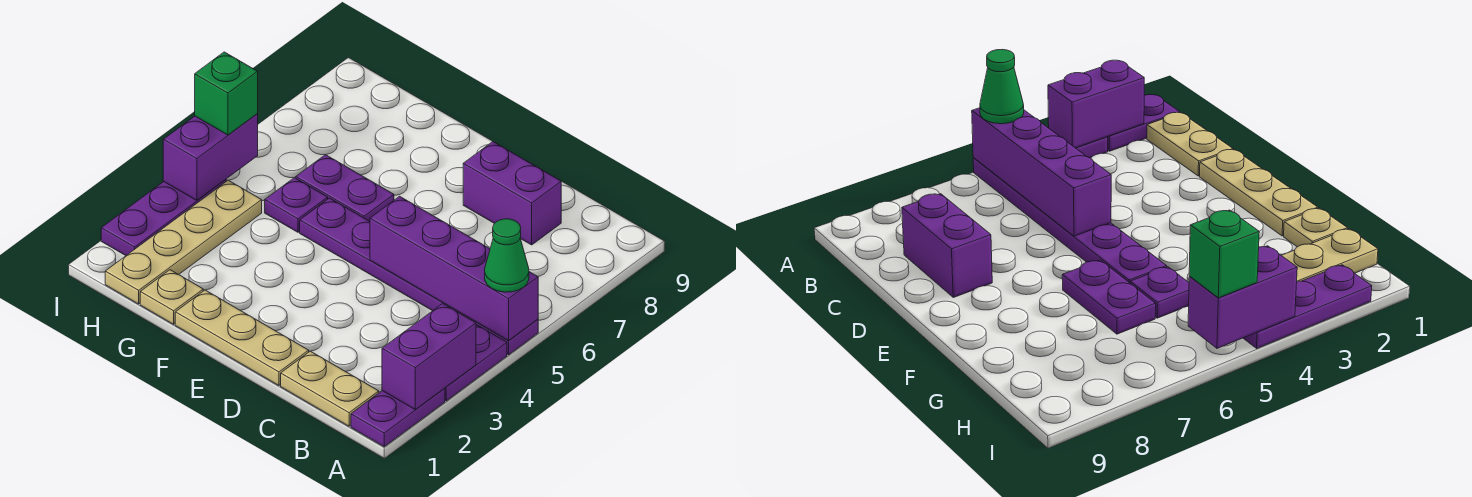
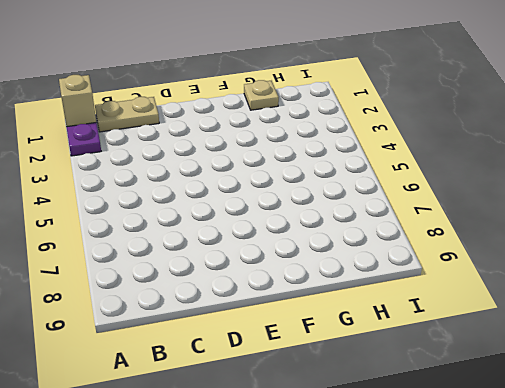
tan 1x1 brick [59,75,96,127] -> none
none -> purple 1x2 plate [445,325,507,401]
none -> purple 1x6 plate [300,198,538,355]
none -> purple 1x2 brick [463,142,561,245]

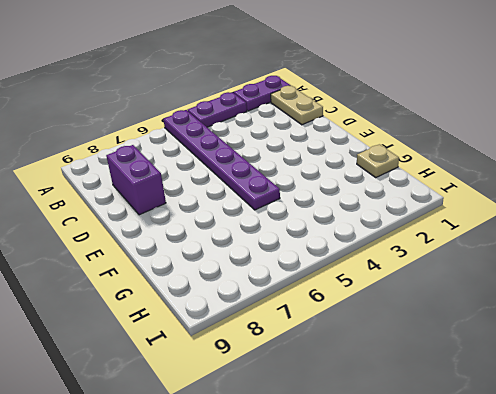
none -> tan 1x3 plate [175,290,309,385]
none -> purple 1x2 plate [296,155,394,221]
none -> purple 1x1 plate [265,178,328,232]

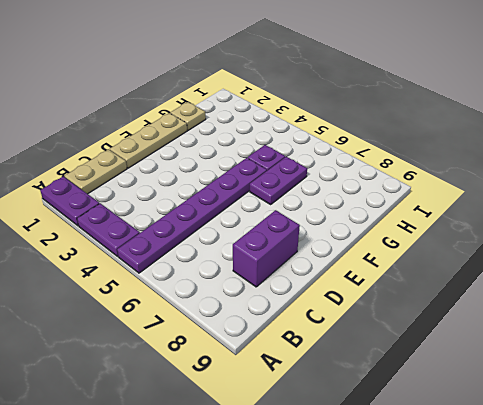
none -> tan 1x4 plate [105,180,262,304]
none -> purple 1x3 plate [101,180,226,256]
none -> purple 1x2 brick [382,304,476,409]

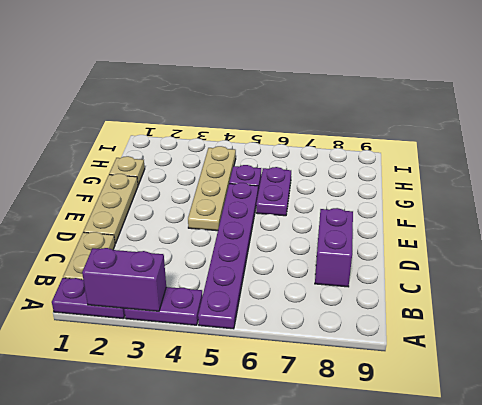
tan 1x4 plate [188,146,236,231] -> tan 1x4 plate turned to [105,180,262,304]
none -> purple 1x3 plate [101,180,226,256]
none -> purple 1x4 brick [370,196,538,341]
none -> purple 1x2 brick [163,114,258,200]

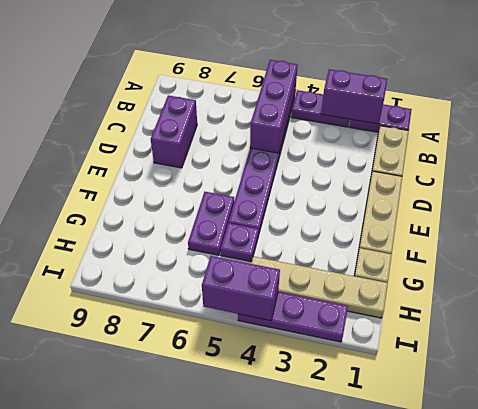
purple 1x3 brick [250,60,298,153] -> purple 1x4 brick [370,196,538,341]
none -> green 1x1 cone [485,219,529,292]
none -> green 1x1 brick [195,52,258,135]

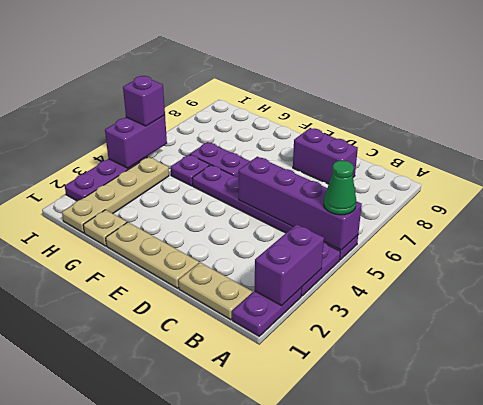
purple 1x1 brick [123,76,165,126] -> green 1x1 brick [195,52,258,135]

